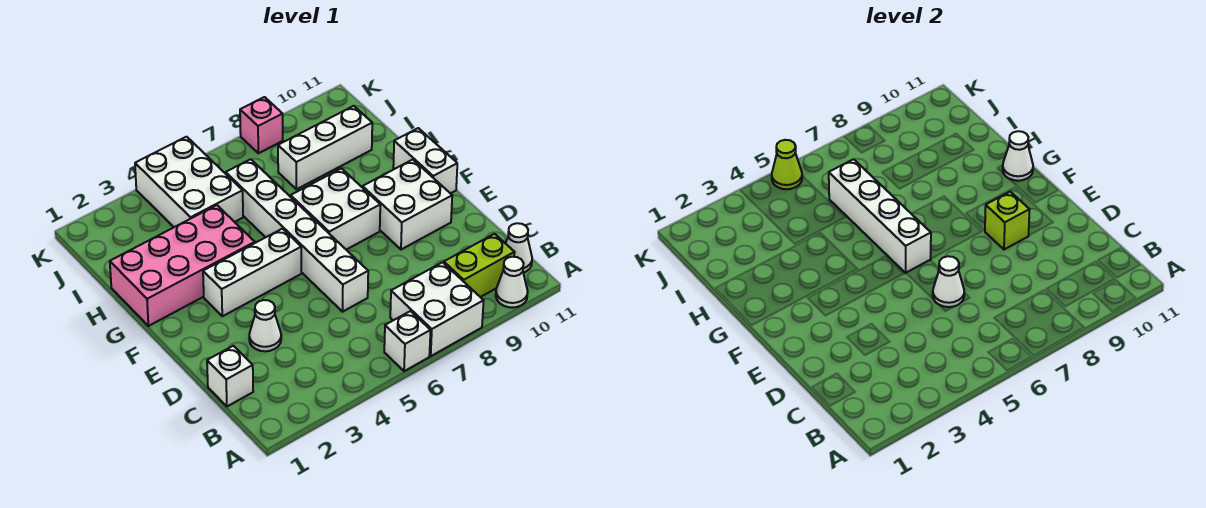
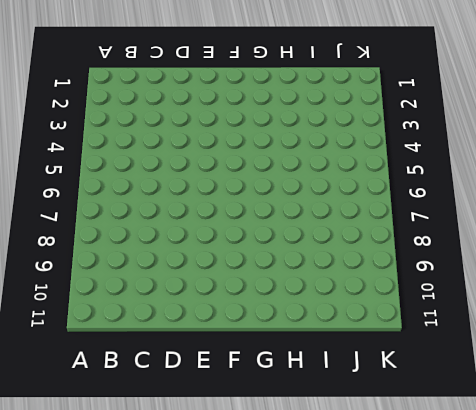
none -> white 1x1 brick [384,311,431,371]
none -> white 2x2 brick [390,262,484,356]
none -> white 1x1 cone [496,257,528,308]

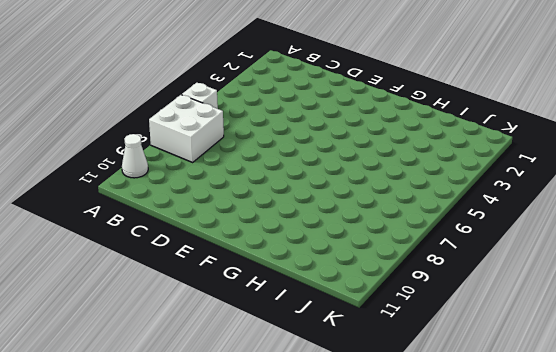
none -> lime 1x2 brick [444,234,515,297]
none -> white 1x1 cone [506,223,532,273]
none -> white 1x1 brick [207,346,253,406]

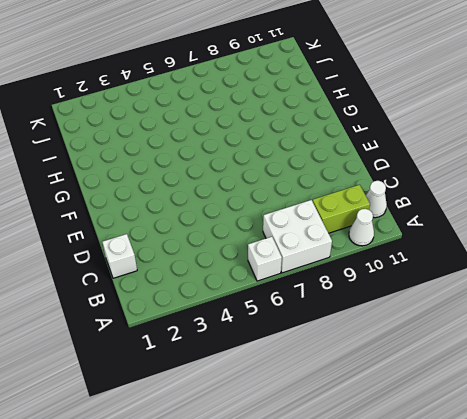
none -> white 1x1 cone [249,300,281,351]
none -> white 1x6 brick [226,159,368,312]
none -> white 2x2 brick [363,160,452,249]

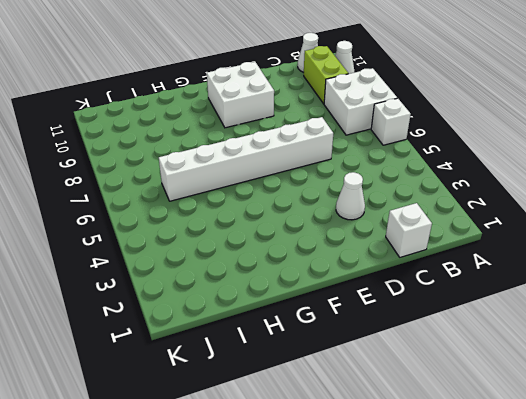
none -> white 1x3 brick [203,229,301,316]
none -> white 2x2 brick [291,168,380,250]
none -> white 1x2 brick [393,128,457,194]

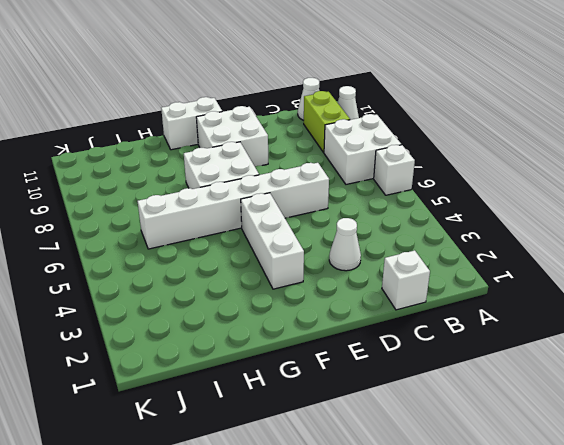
none -> pink 2x4 brick [110,205,255,326]
none -> white 2x3 brick [135,137,243,227]
none -> white 1x3 brick [278,106,372,189]

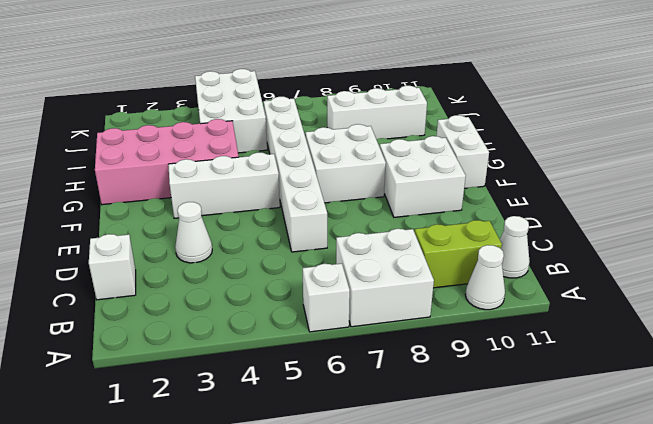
none -> pink 1x1 brick [240,97,283,153]
none -> white 1x1 cone [933,256,964,307]
none -> lime 1x1 brick [985,192,1030,249]

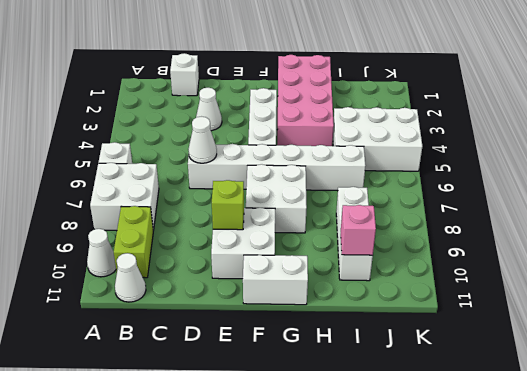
pink 1x1 brick [341,205,376,255] -> pink 1x1 brick moved to [240,97,283,153]
none -> white 1x4 brick [829,159,931,273]
none -> white 1x1 cone [1003,131,1033,181]
none -> lime 1x1 cone [772,140,802,189]

